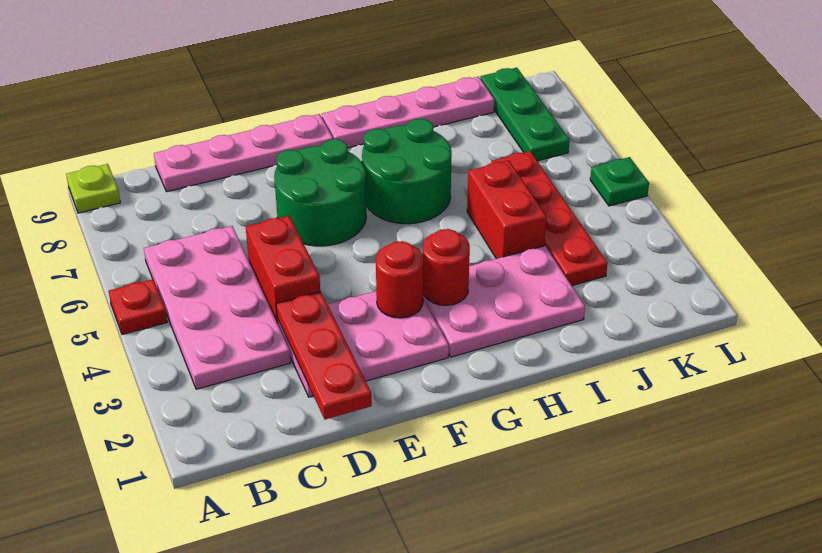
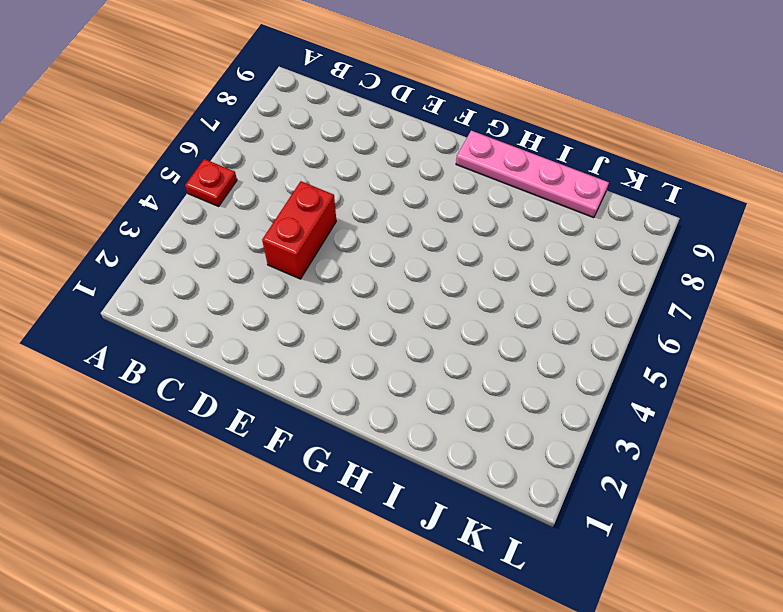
none -> lime 1x1 plate [66,164,120,213]
none -> pink 2x4 plate [144,226,290,389]
none -> pink 1x4 plate [154,114,333,192]

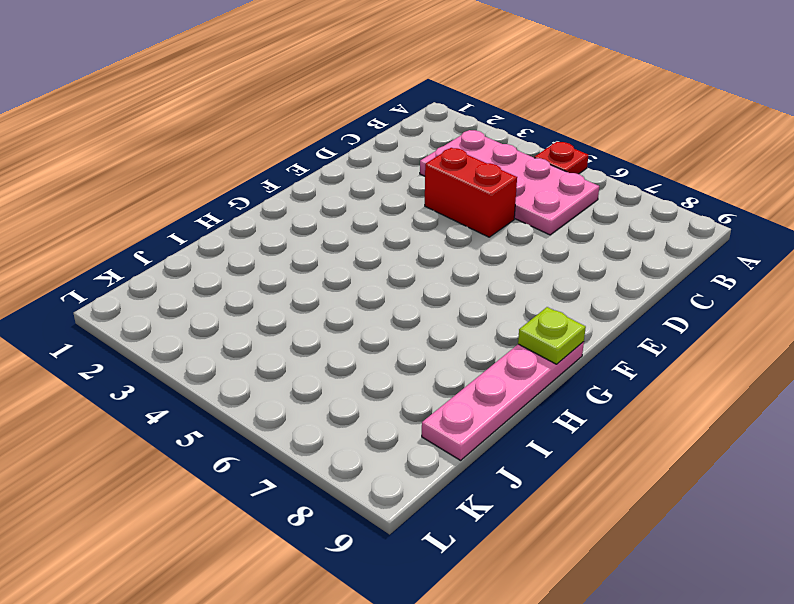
lime 1x1 plate [518,307,586,364] -> lime 1x1 plate moved to [66,164,120,213]
none -> pink 1x4 plate [154,114,333,192]
none -> pink 2x3 plate [277,291,449,397]
none -> green 2x2 round brick [274,139,366,246]

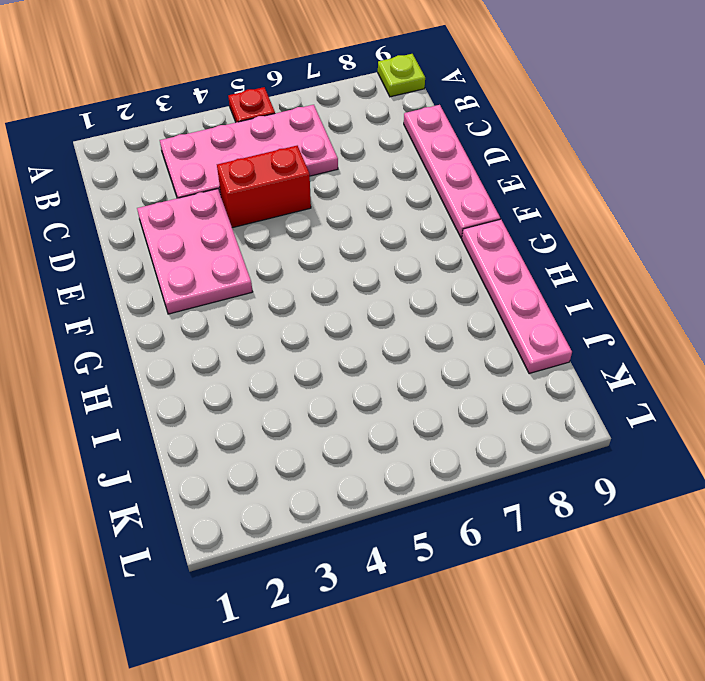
none -> green 2x2 round brick [274,139,366,246]
none -> pink 2x3 plate [423,246,585,357]
none -> green 2x2 round brick [362,119,452,224]

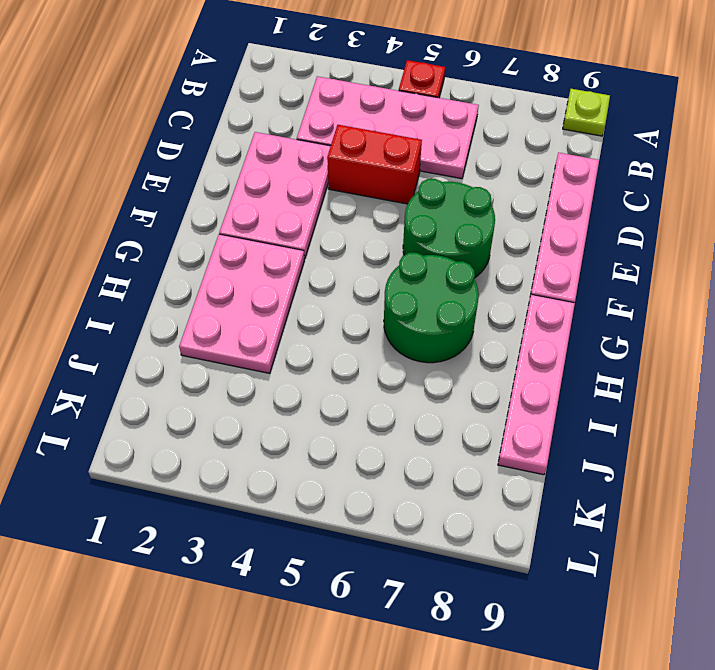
none -> red 1x2 brick [467,160,546,259]
none -> red 1x4 plate [491,151,608,285]
none -> green 1x3 plate [480,68,569,161]

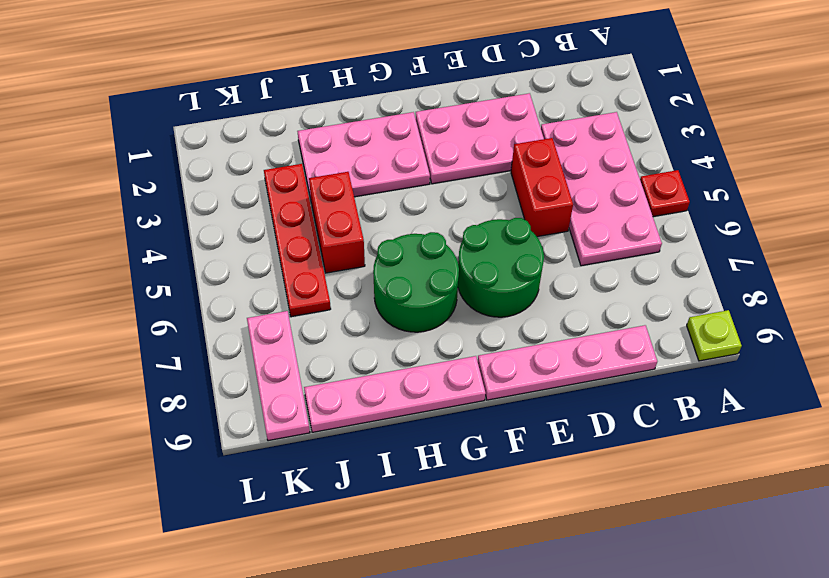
pink 1x3 plate [247,311,310,441] -> green 1x3 plate [480,68,569,161]
none -> green 1x1 plate [590,157,649,206]
none -> red 1x3 plate [276,292,372,419]
none -> red 1x1 round brick [376,241,423,318]

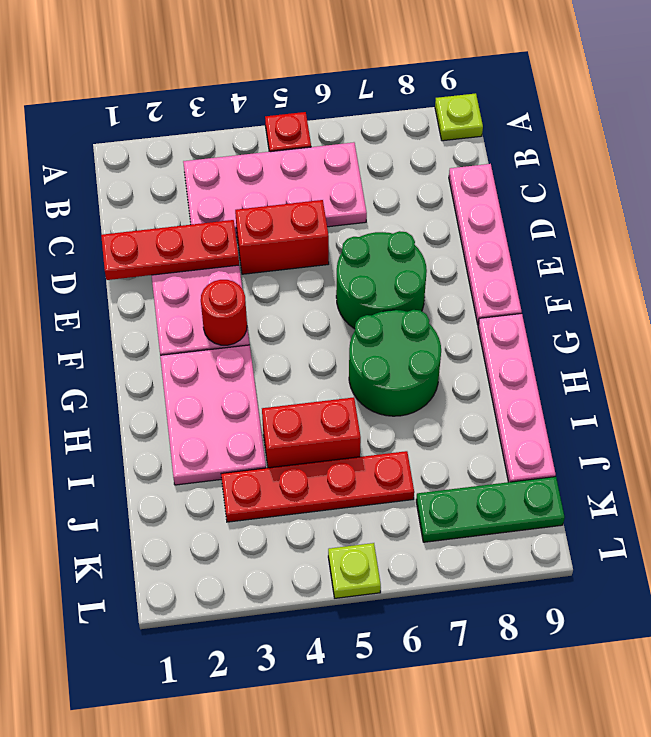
lime 1x1 plate [328,543,381,598] -> green 1x1 plate [590,157,649,206]
none -> red 1x1 round brick [422,229,470,305]

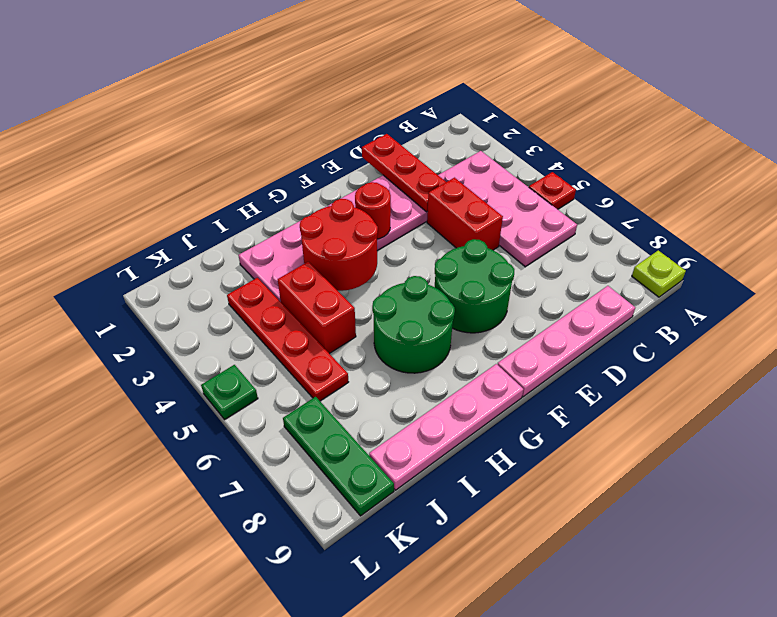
red 2x2 round brick [300,199,378,291] -> red 1x1 round brick [422,229,470,305]

